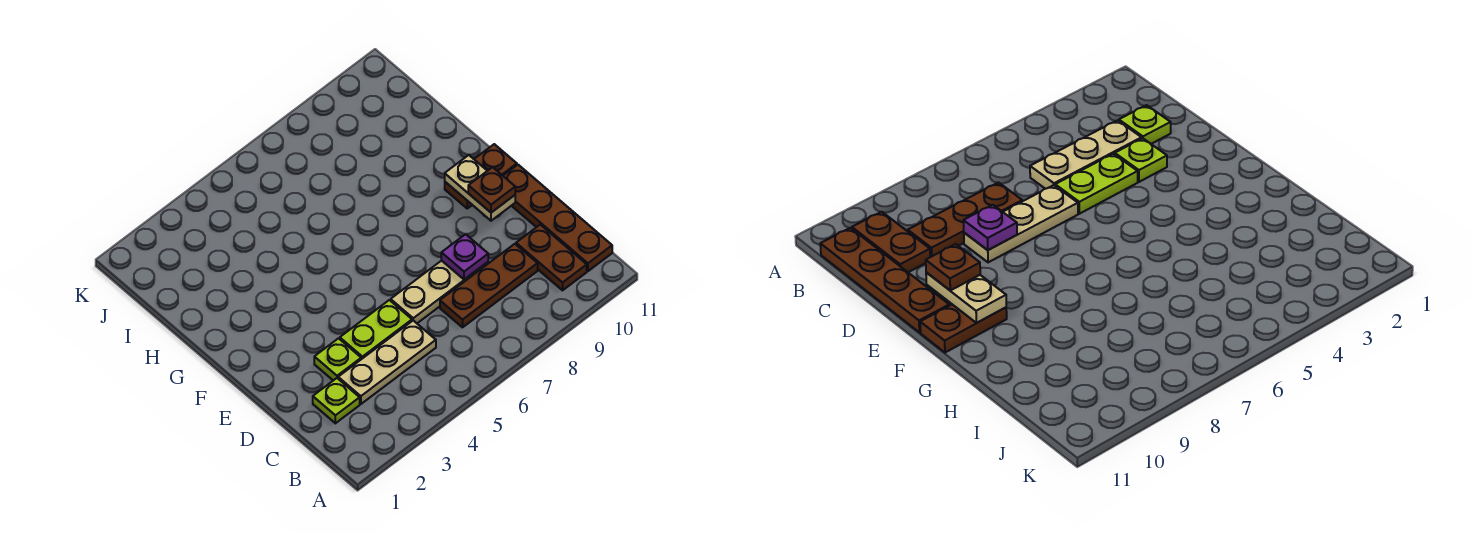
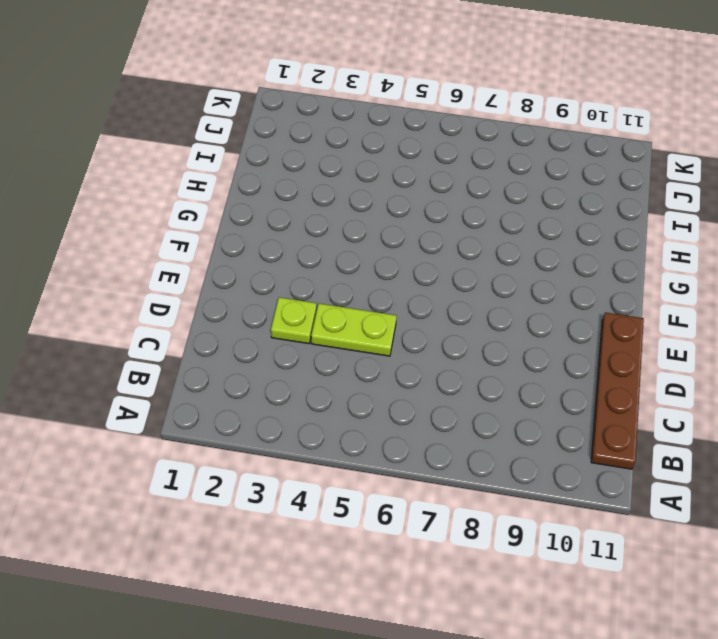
none -> brown 1x2 plate [516,225,587,290]
none -> lime 1x1 plate [313,378,360,423]
none -> tan 1x3 plate [338,321,436,404]

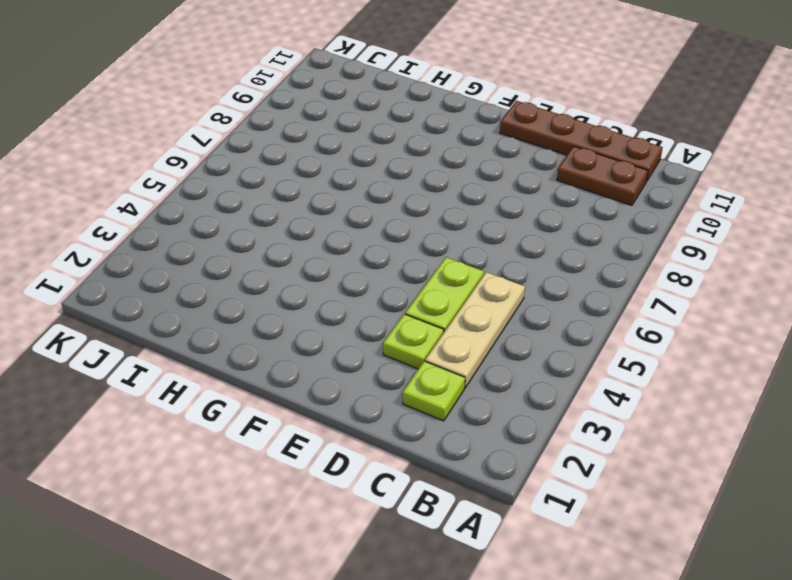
none -> brown 1x3 plate [440,244,538,327]
none -> tan 1x3 plate [391,261,488,323]
none -> brown 1x2 plate [445,144,517,208]

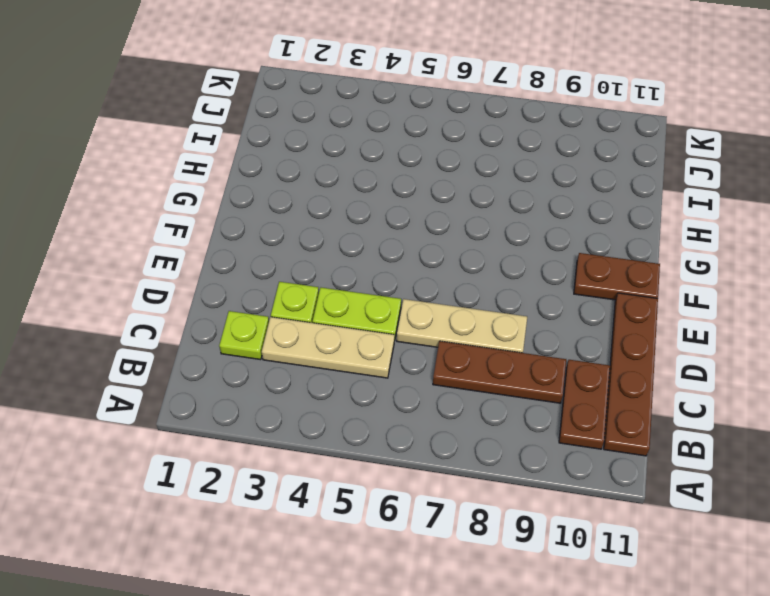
none -> purple 1x1 plate [441,234,488,280]
none -> tan 1x2 plate [445,155,515,221]
none -> brown 1x1 plate [468,167,515,213]

